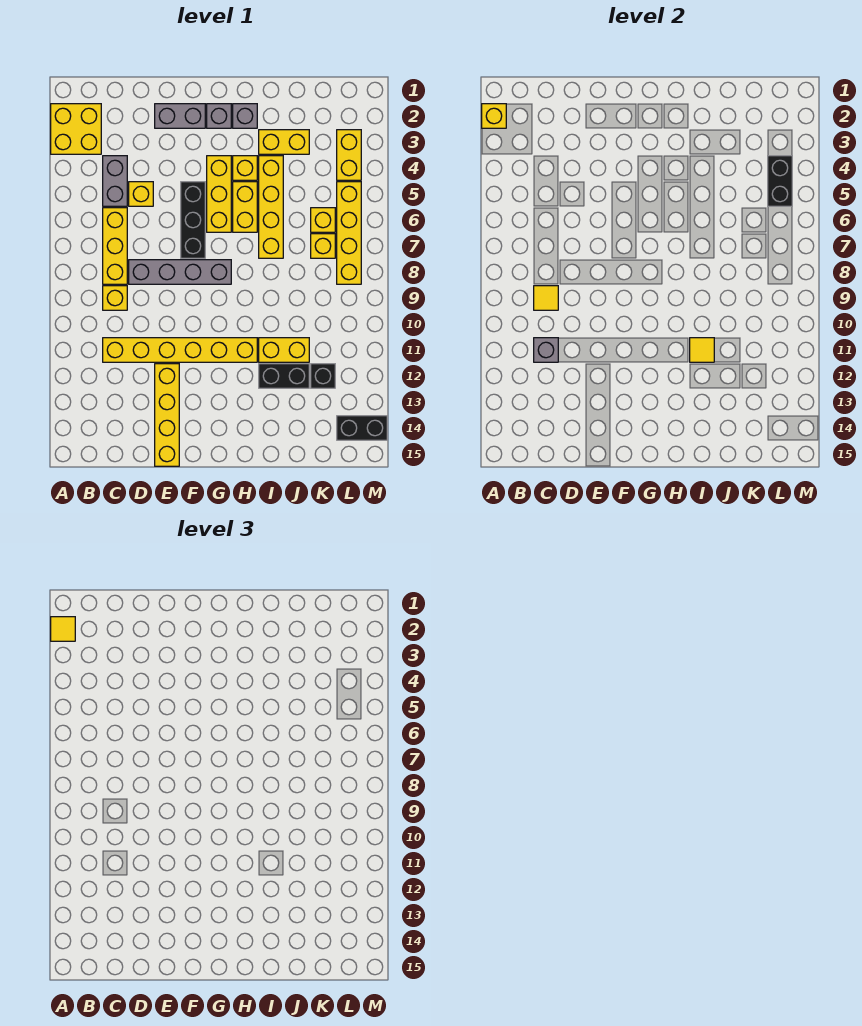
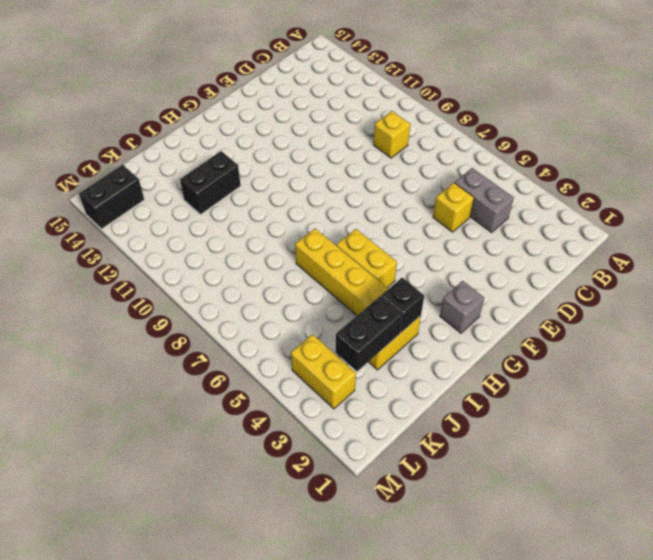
black 1x1 brick [381,278,424,333] -> black 1x1 brick moved to [311,364,335,388]
black 1x2 brick [336,296,402,371] -> black 1x2 brick turned to [768,156,792,206]
none -> yellow 2x2 brick [51,104,101,154]
none -> yellow 1x3 brick [103,208,127,284]
none -> yellow 1x6 brick [103,338,257,362]
none -> grey 1x4 brick [129,260,231,284]

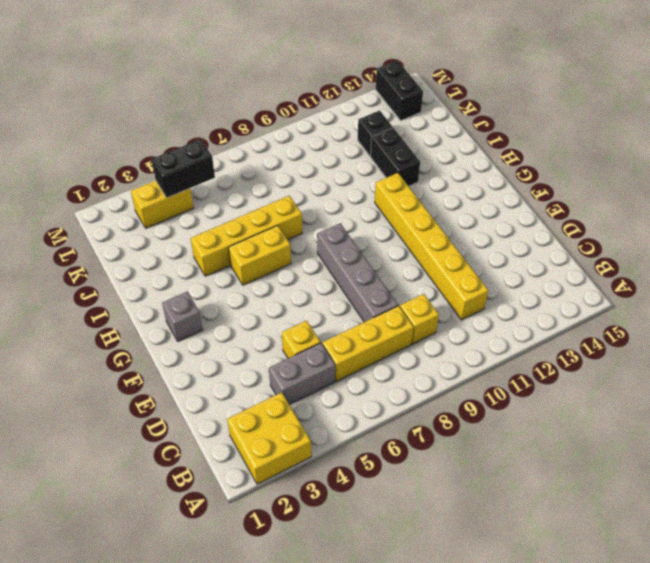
none -> grey 1x2 brick [155,104,205,128]
none -> yellow 1x4 brick [155,364,179,466]
none -> black 1x3 brick [181,182,205,258]
none -> yellow 1x3 brick [207,156,231,232]

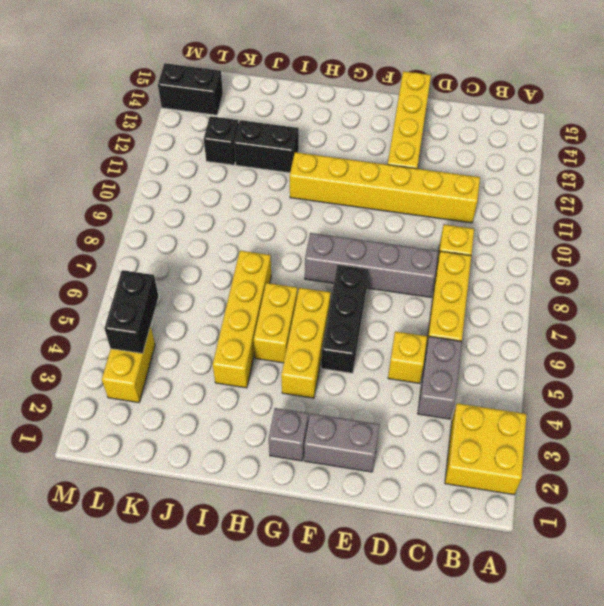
none -> grey 1x1 brick [233,104,257,128]
none -> yellow 1x1 brick [233,156,257,180]
none -> yellow 1x2 brick [259,130,309,154]
none -> yellow 1x2 brick [259,338,309,362]

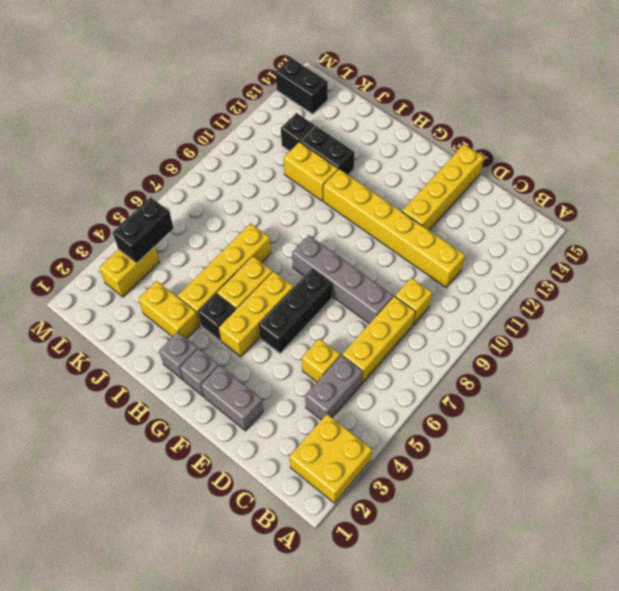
black 1x1 brick [198,294,236,341] -> yellow 1x1 brick [233,156,257,180]
none -> yellow 1x1 brick [311,208,335,232]
none -> yellow 1x1 brick [311,234,335,258]
none -> yellow 1x4 brick [337,182,361,284]
none -> yellow 1x1 brick [482,104,506,128]

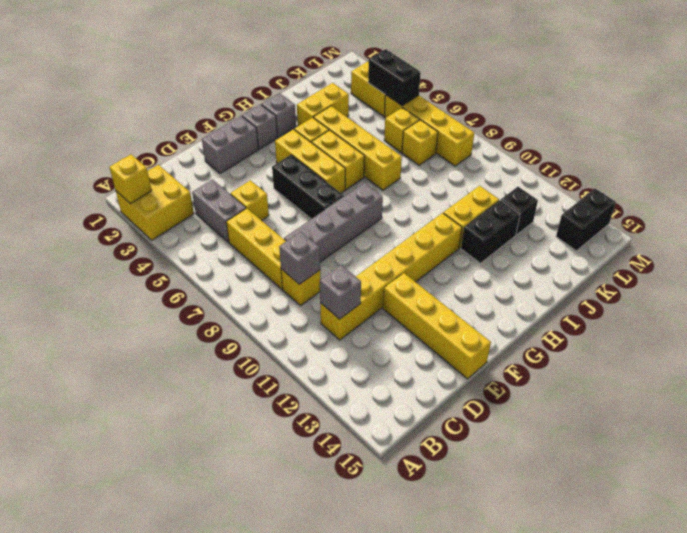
grey 1x1 brick [279,232,320,284] -> yellow 1x1 tile [534,286,558,310]
none -> yellow 1x1 tile [690,338,714,362]
none -> yellow 1x1 tile [51,617,75,641]

